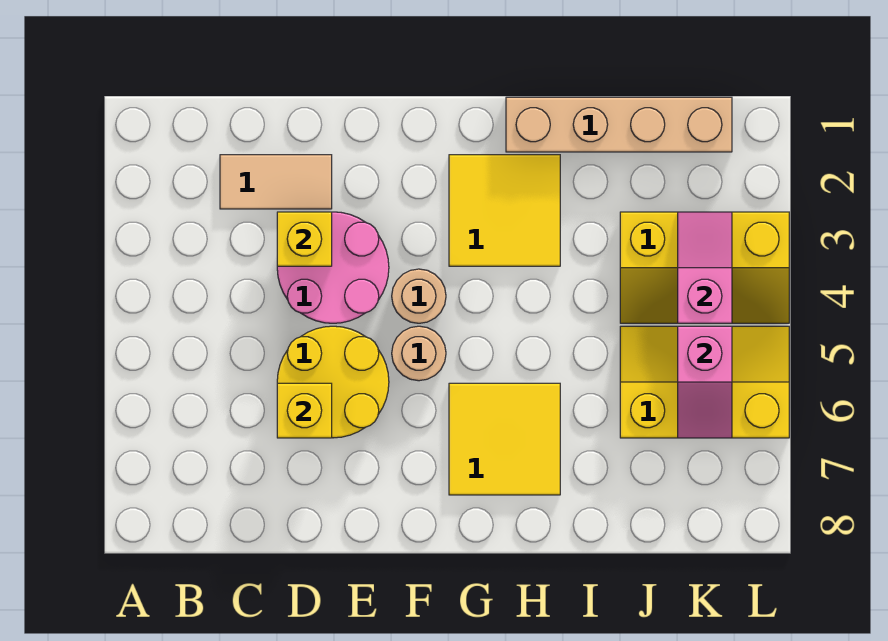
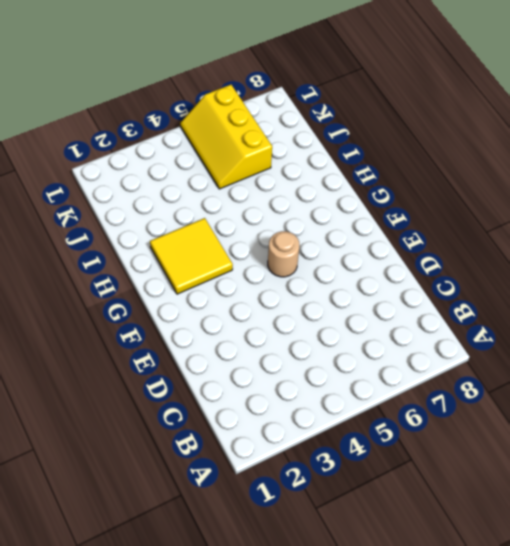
none -> tan 1x2 tile [220,155,332,209]
none -> pink 2x2 round brick [277,212,389,323]
none -> yellow 2x2 round brick [277,326,389,438]

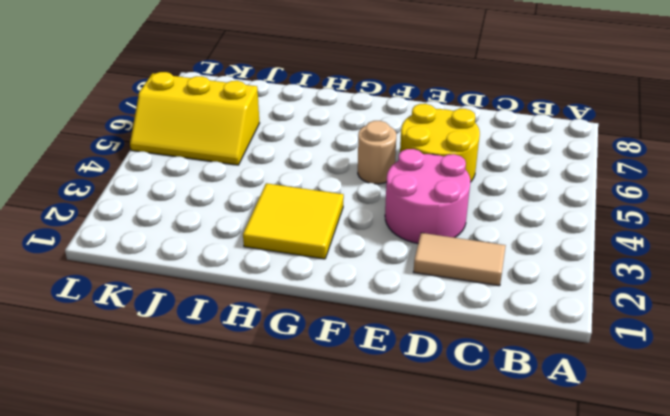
none -> tan 1x1 round brick [392,269,446,323]
none -> yellow 2x2 tile [449,383,560,495]
none -> tan 1x4 brick [506,97,732,152]

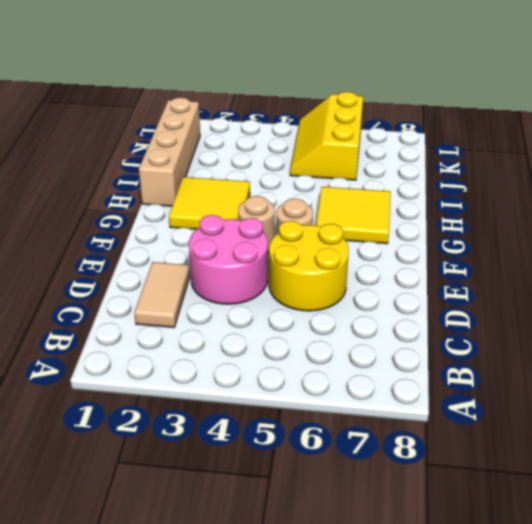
none -> yellow 2x3 slope [620,212,789,323]
none -> yellow 1x1 brick [277,212,332,266]
none -> yellow 1x1 brick [277,383,332,438]

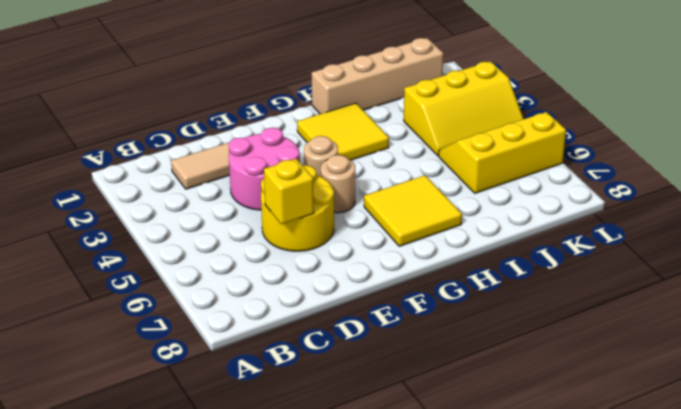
none -> yellow 1x1 brick [277,212,332,266]
none -> pink 1x2 slope [678,212,732,323]
none -> pink 1x2 slope [678,326,732,438]

